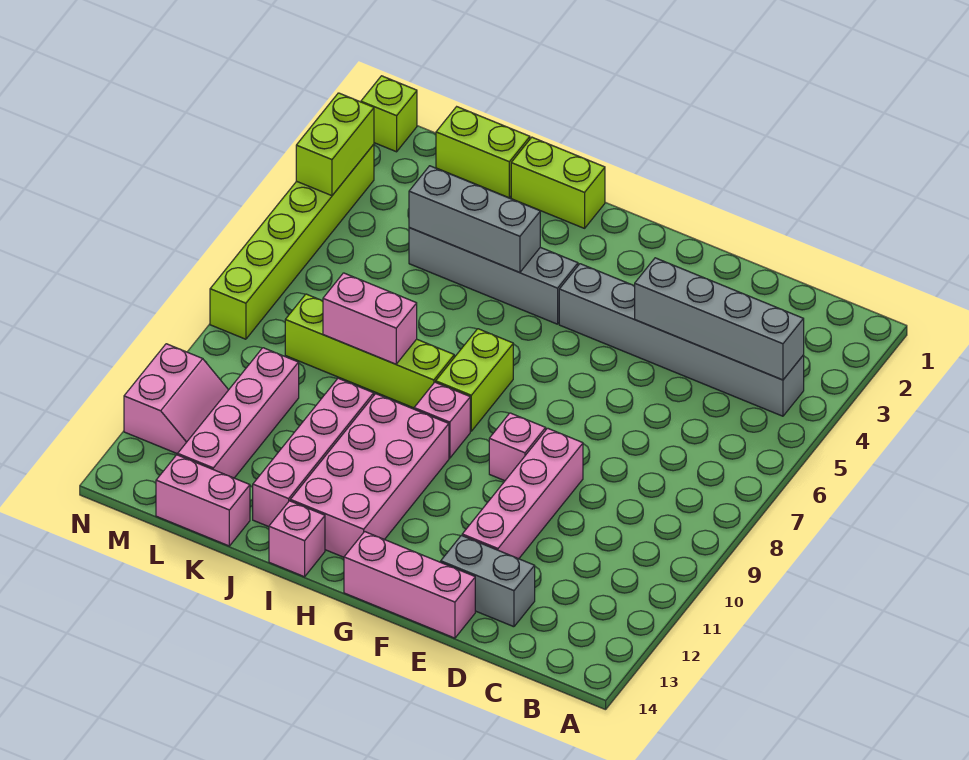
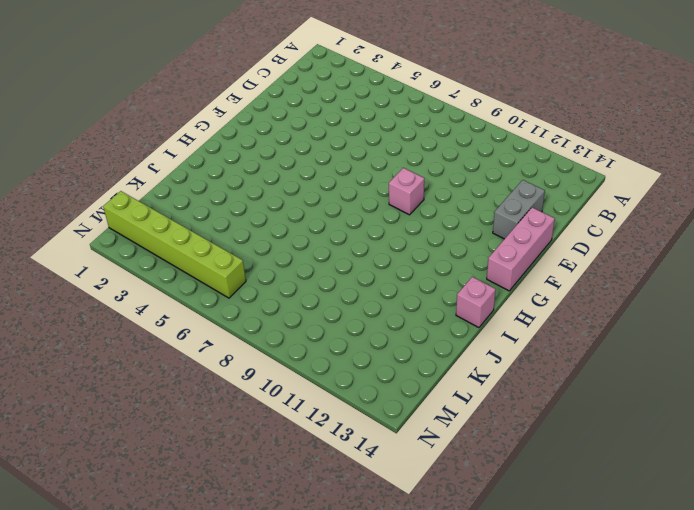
lime 1x6 brick [103,191,246,298] -> lime 1x6 brick moved to [210,144,374,339]
none -> grey 1x6 brick [559,264,804,416]
none -> pink 1x4 brick [462,428,583,559]
none -> grey 1x4 brick [409,228,578,324]

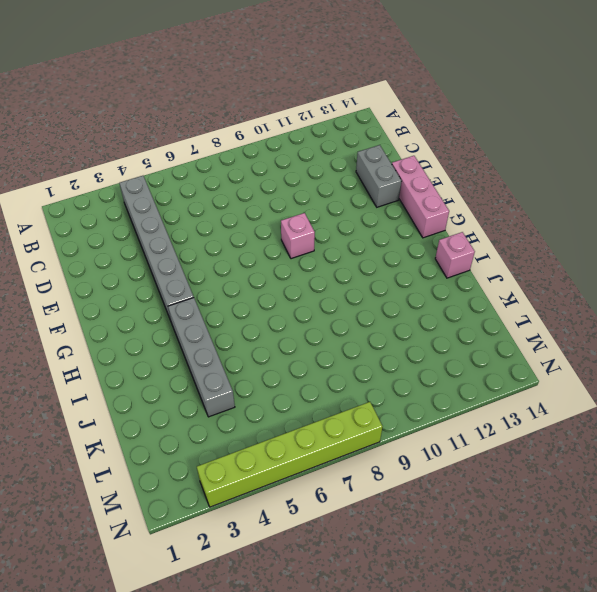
none -> pink 1x4 brick [462,428,583,559]
none -> lime 1x2 brick [436,329,513,431]
none -> pink 1x1 brick [414,382,470,458]

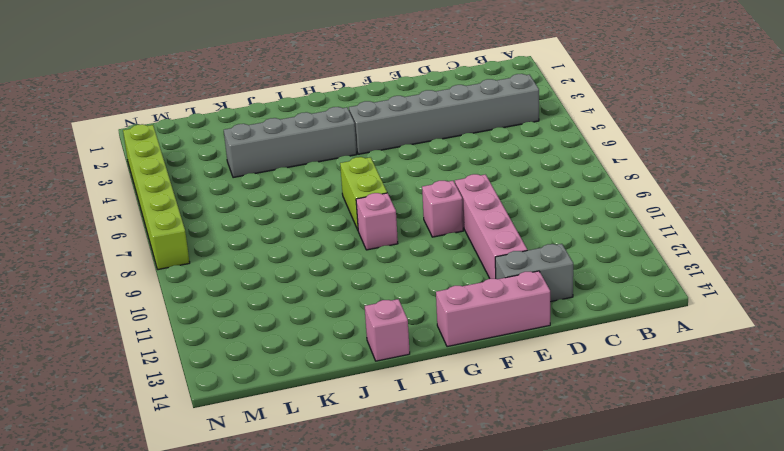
none -> pink 2x4 brick [290,394,449,557]
none -> lime 1x2 brick [511,137,605,228]
none -> lime 1x4 brick [285,294,454,408]

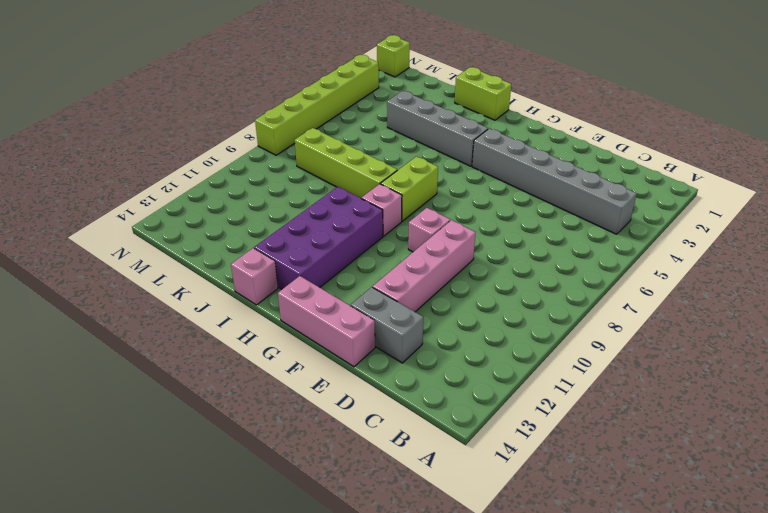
purple 2x4 brick [254,187,383,289] -> pink 2x4 brick [290,394,449,557]
none -> pink 1x4 brick [253,378,374,527]
none -> lime 1x2 brick [436,107,530,198]
none -> pink 1x2 brick [156,455,250,546]

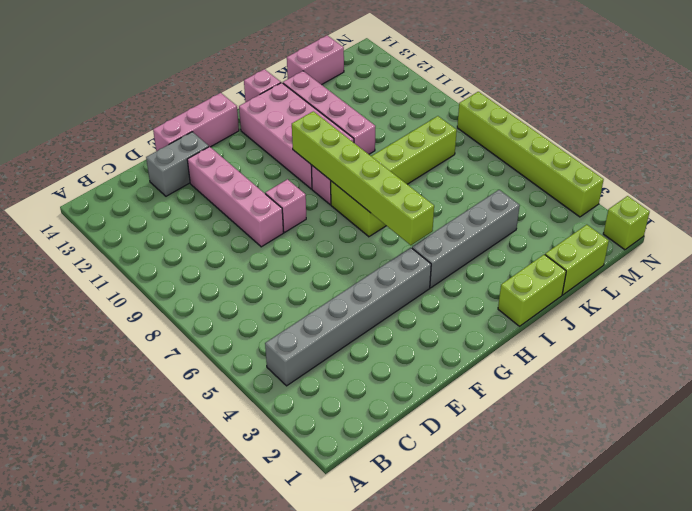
lime 1x6 brick [292,111,434,245] -> none
none -> pink 1x4 brick [178,348,299,478]
none -> pink 2x2 slope [124,344,228,454]
none -> grey 1x4 brick [635,258,804,380]

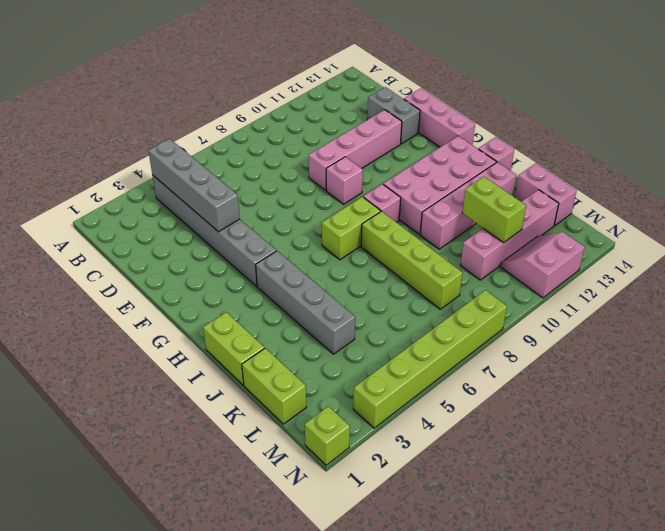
lime 1x2 brick [462,177,526,243] -> lime 1x2 brick turned to [296,93,374,196]
none -> grey 1x3 brick [409,166,540,273]
none -> pink 1x2 brick [323,273,417,364]

